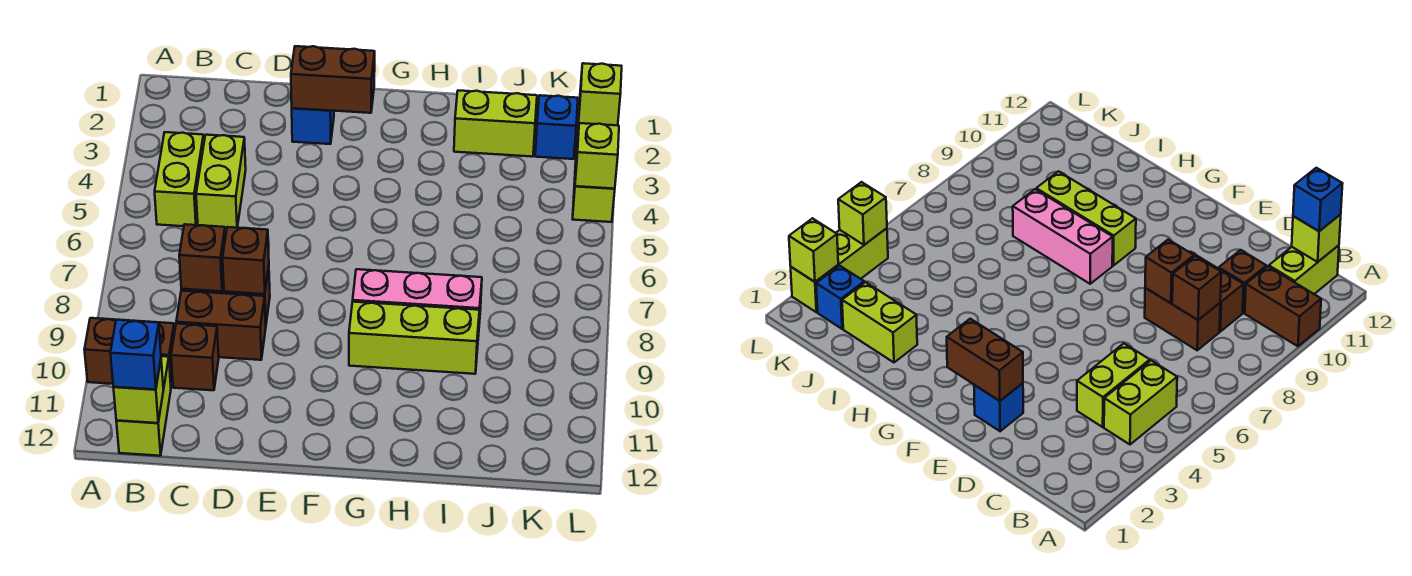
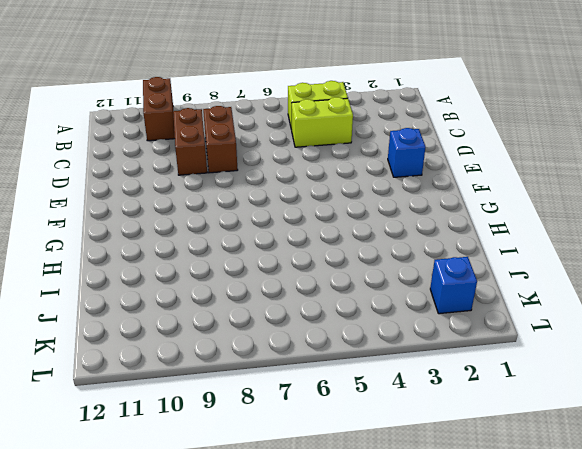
none -> lime 1x2 brick [116,356,171,456]
none -> brown 1x1 brick [171,323,219,390]
none -> pink 1x3 brick [353,269,482,336]

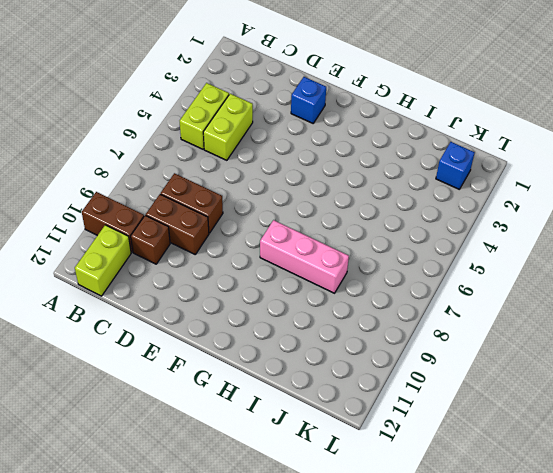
none -> lime 1x3 brick [349,302,479,374]
none -> lime 1x2 brick [454,90,537,157]
none -> lime 1x3 brick [573,103,615,222]

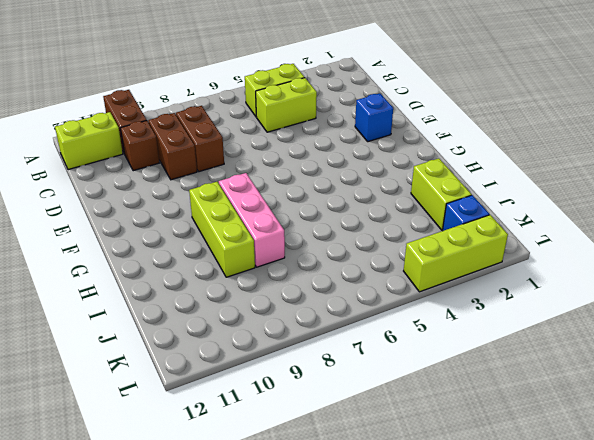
none -> lime 1x1 brick [113,361,163,423]
none -> brown 1x1 brick [179,224,225,291]
none -> brown 1x1 brick [223,227,269,294]

